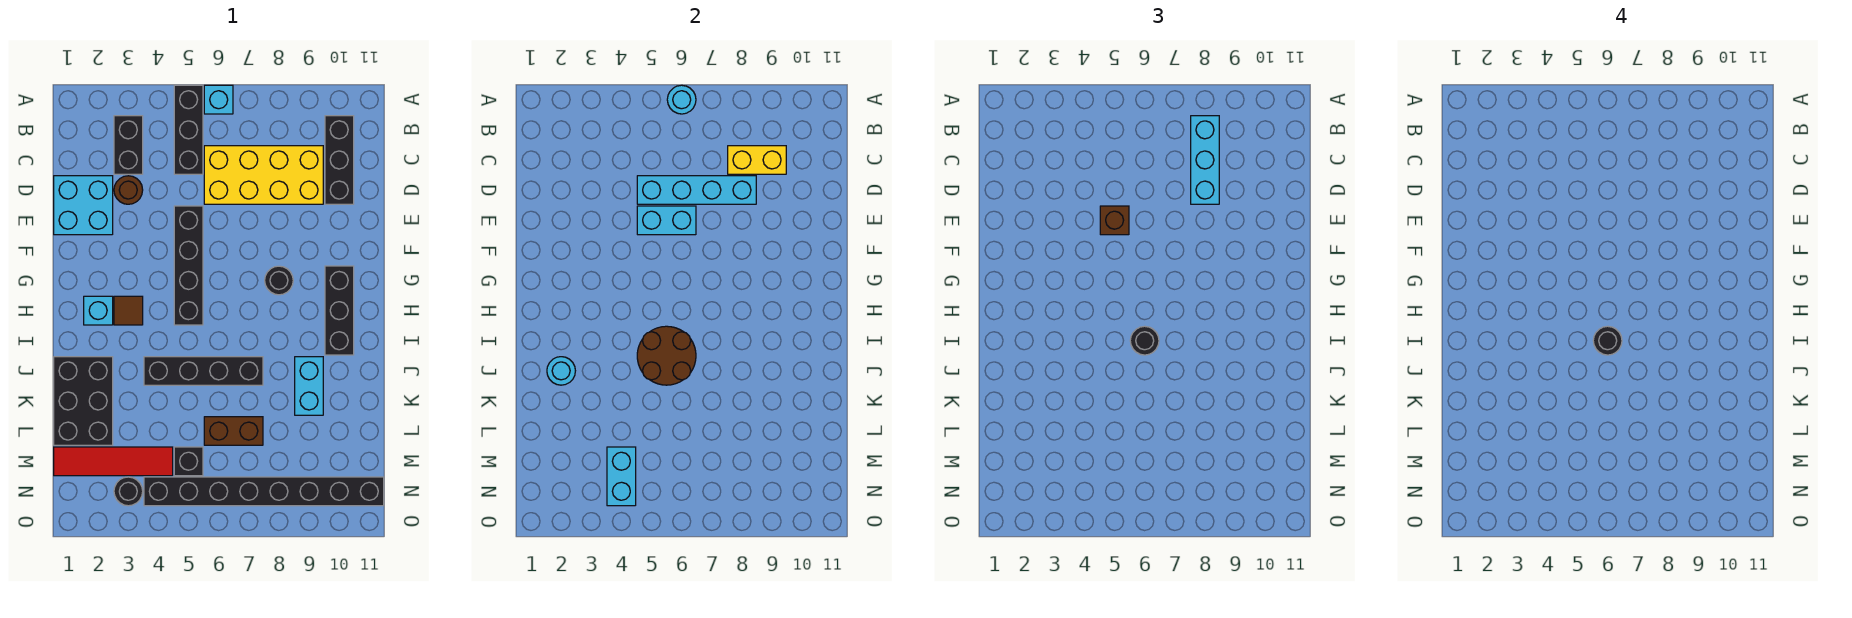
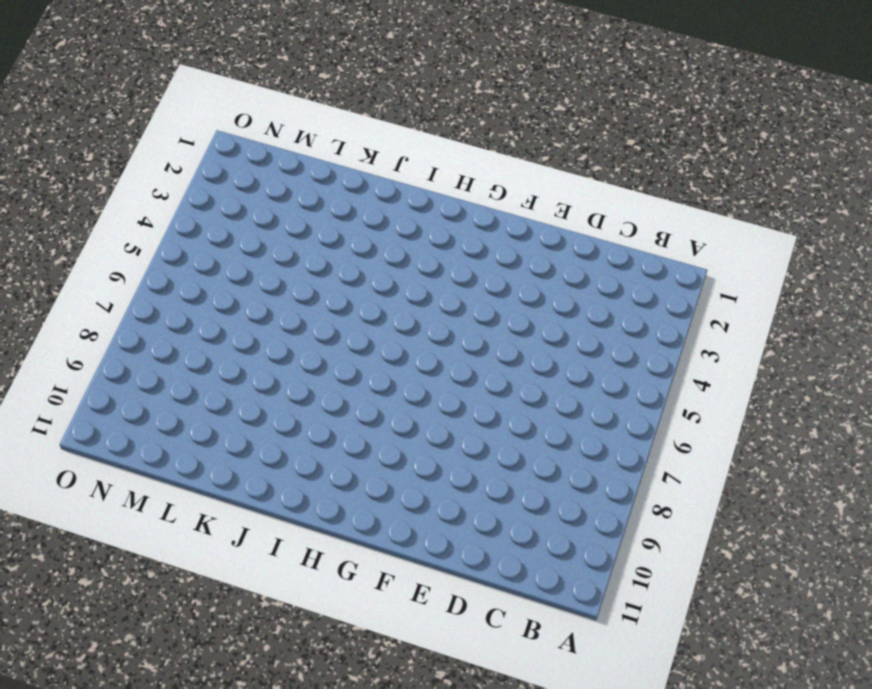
none -> black 1x3 brick [174,85,203,174]
none -> cyan 1x1 brick [204,85,233,114]
none -> black 1x2 brick [114,116,143,174]
none -> black 1x3 brick [325,116,354,204]

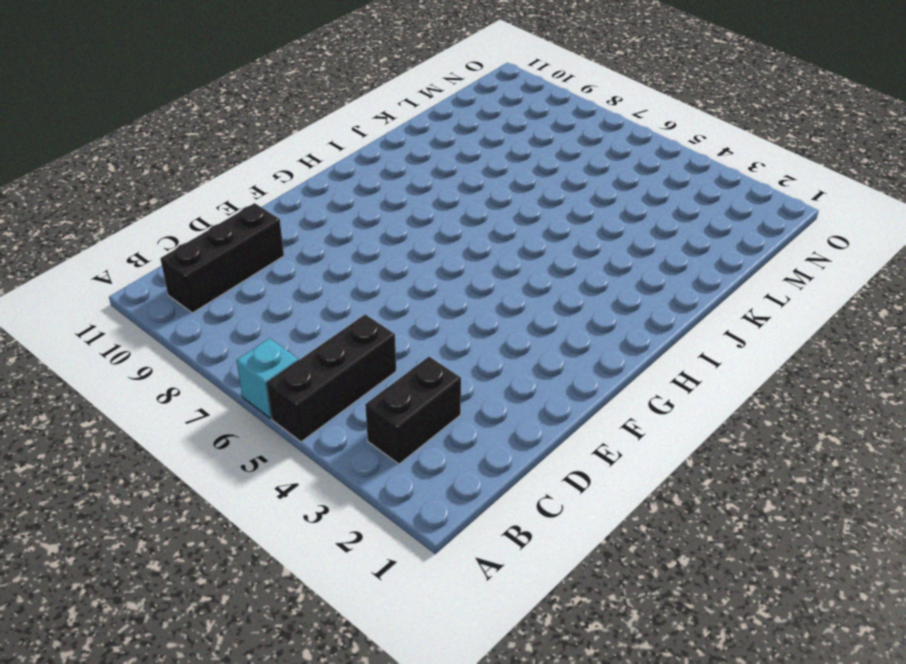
none -> yellow 2x4 brick [204,146,323,204]
none -> cyan 2x2 brick [54,176,113,235]
none -> brown 1x1 round brick [114,176,143,204]
none -> black 1x4 brick [174,206,203,325]

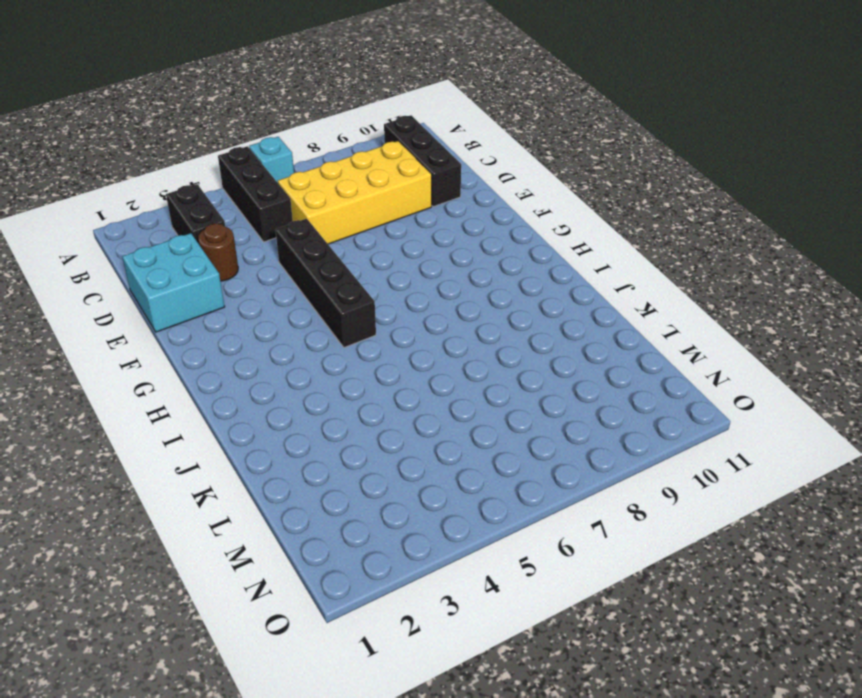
none -> black 1x1 round brick [265,266,293,295]
none -> black 1x3 brick [325,266,354,355]
none -> cyan 1x1 brick [84,296,113,325]
none -> brown 1x1 tile [114,296,143,325]

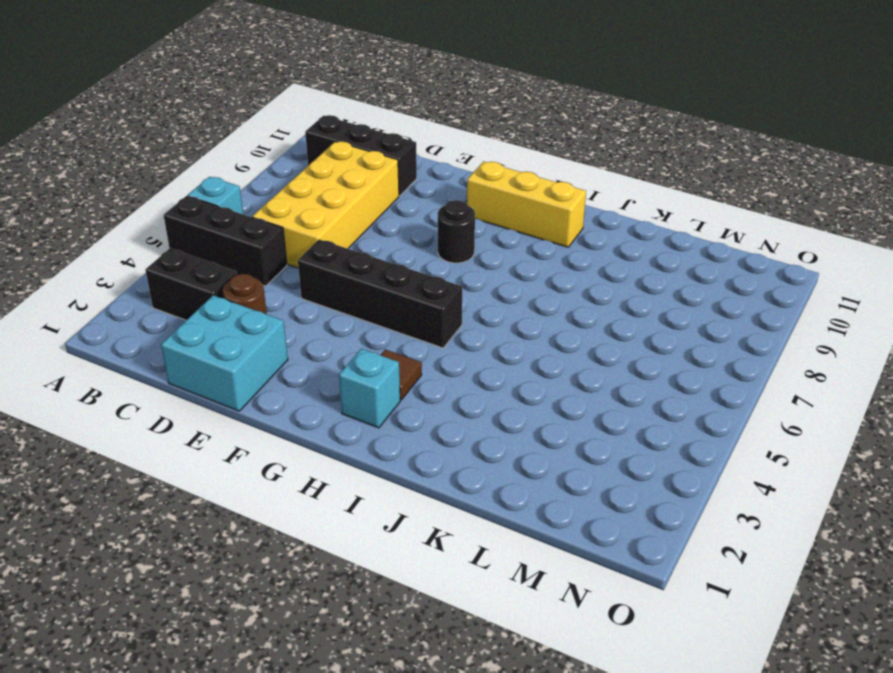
yellow 1x3 brick [467,162,586,247] -> black 1x3 brick [325,266,354,355]
none -> black 2x3 brick [54,357,113,445]
none -> black 1x4 brick [144,357,263,385]
none -> cyan 1x2 brick [295,357,323,415]
none -> brown 1x2 brick [204,417,263,445]

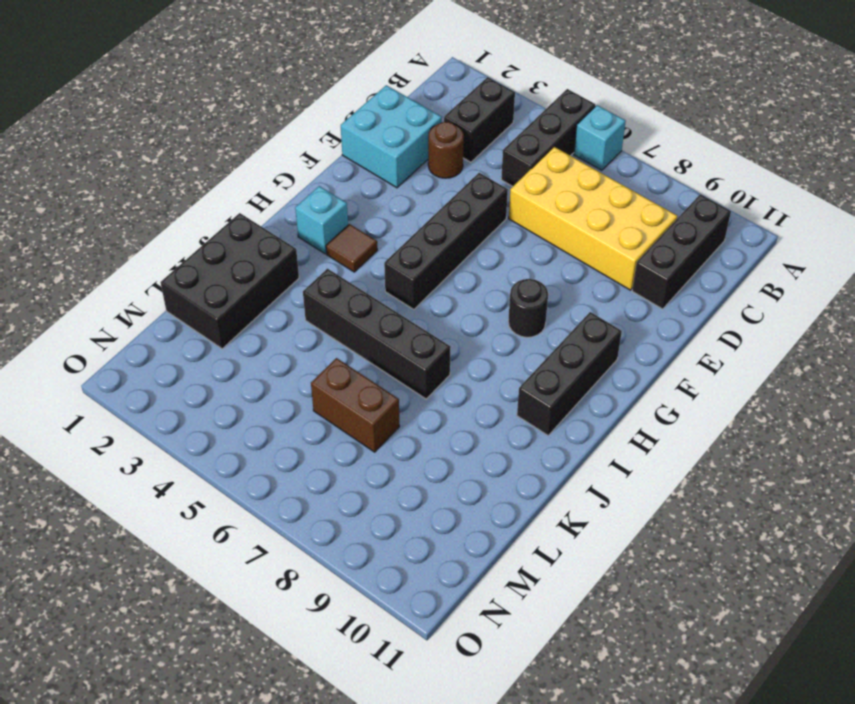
none -> cyan 1x2 brick [295,357,323,415]
none -> red 1x4 tile [54,447,173,476]
none -> black 1x1 brick [174,447,203,476]
none -> black 1x1 round brick [114,477,143,506]

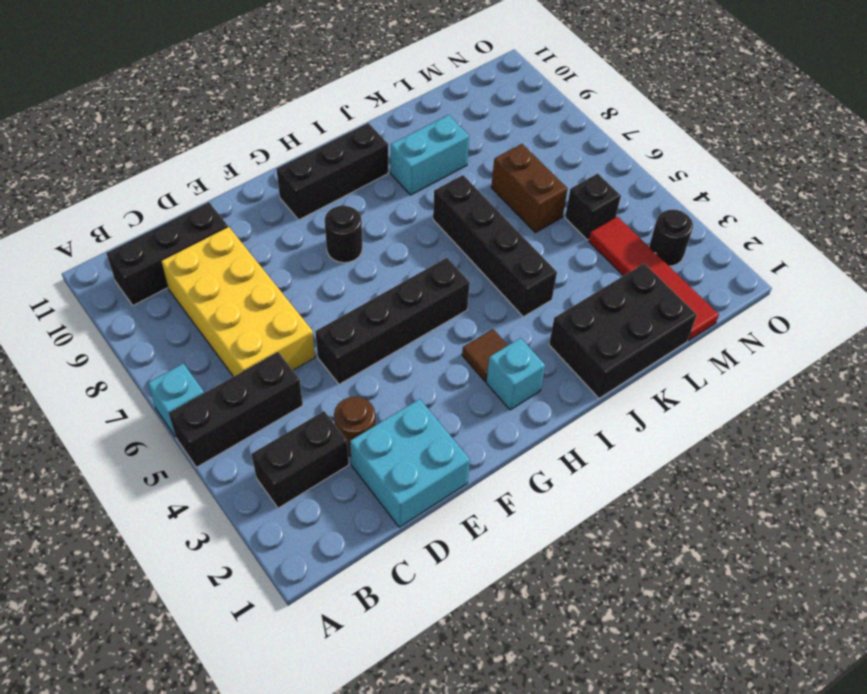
none -> black 1x8 brick [144,477,384,506]
none -> cyan 1x1 round brick [667,85,696,114]
none -> yellow 1x2 brick [728,146,786,174]
none -> cyan 1x4 brick [637,176,756,204]

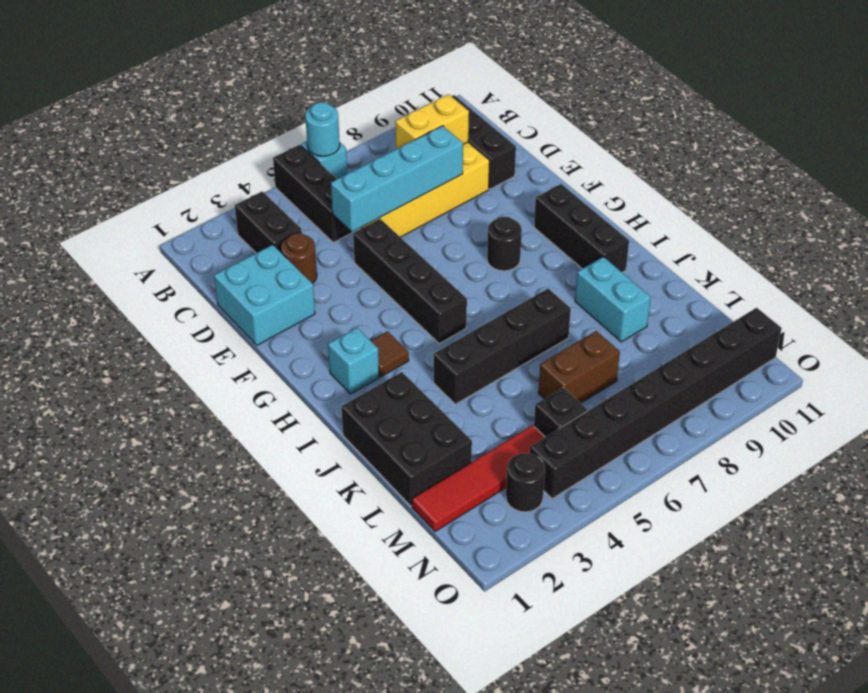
none -> cyan 1x2 brick [637,206,696,235]
none -> brown 2x2 round brick [637,326,696,385]
none -> cyan 1x1 round brick [547,357,575,385]
none -> cyan 1x2 brick [607,447,636,506]

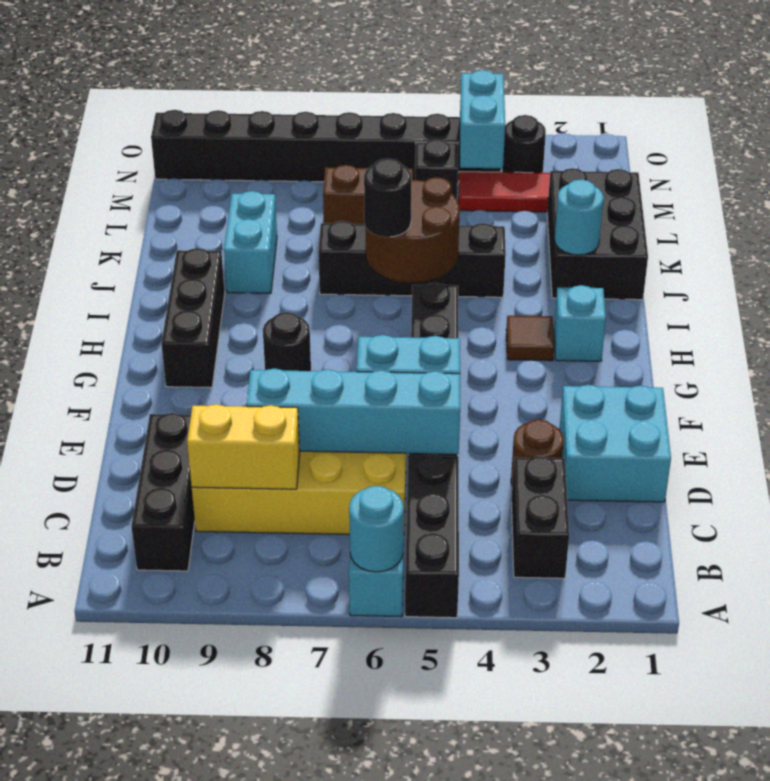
none -> cyan 1x3 brick [1191,116,1219,204]
none -> brown 1x1 brick [1100,206,1129,235]
none -> black 1x1 round brick [1593,326,1622,355]

